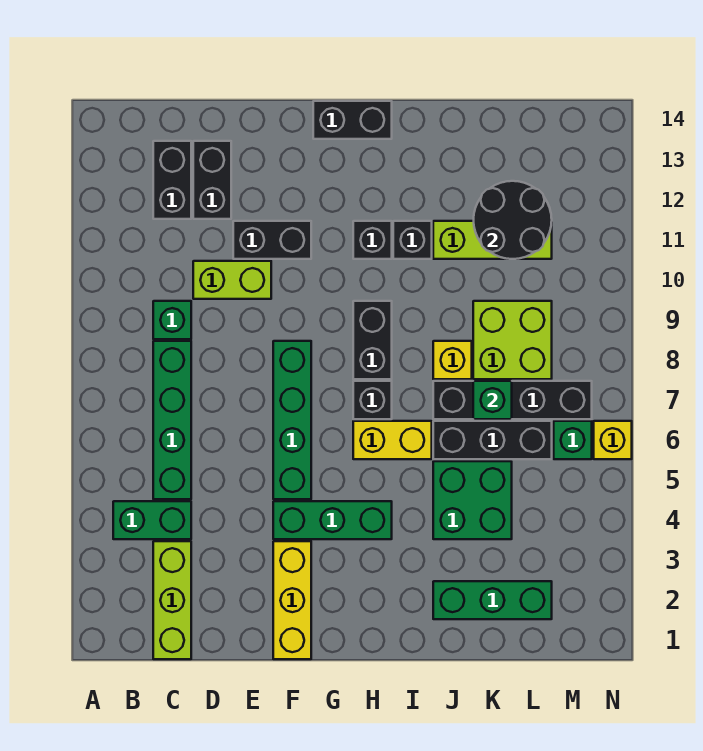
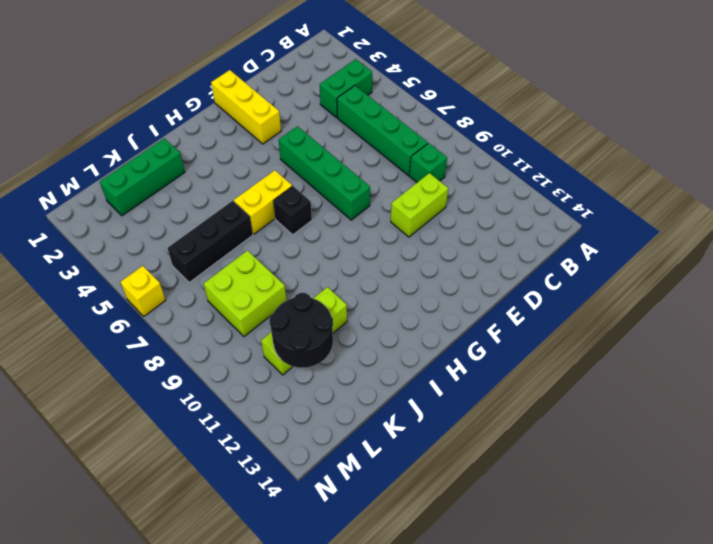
none -> lime 1x3 brick [153,541,191,659]
none -> black 1x2 brick [153,141,191,219]
none -> black 1x2 brick [193,141,231,219]

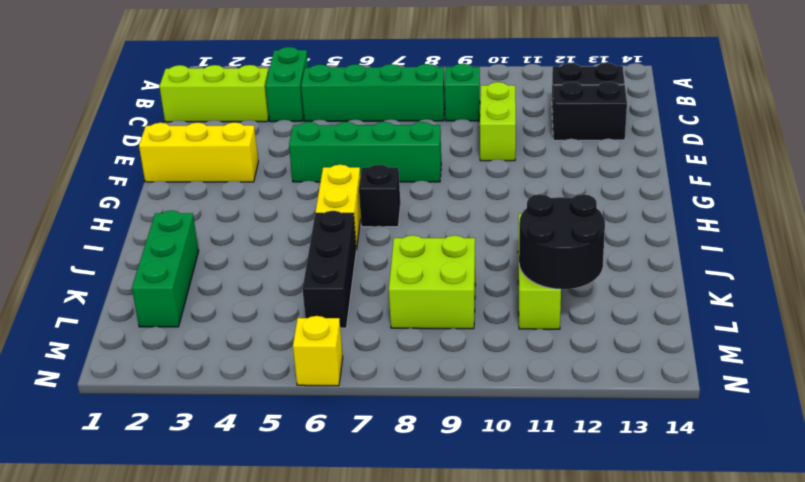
none -> black 1x2 brick [233,221,311,259]
none -> green 1x3 brick [273,501,392,539]
none -> black 1x2 brick [313,101,392,139]

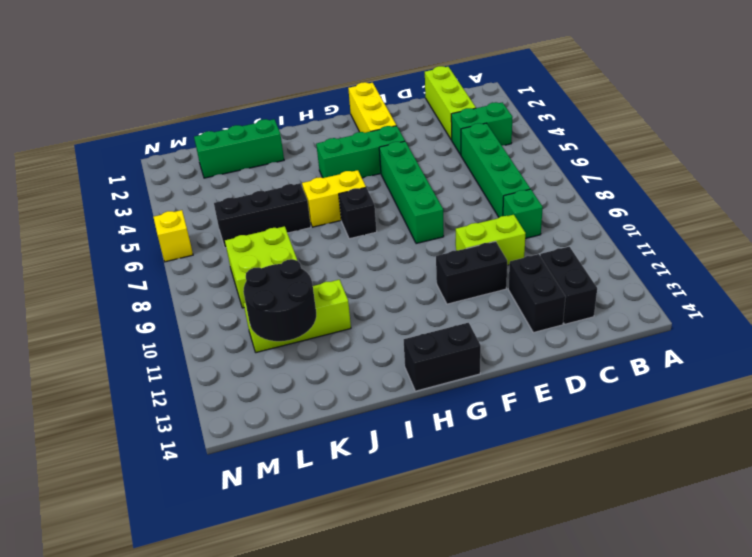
none -> black 1x2 brick [353,301,392,379]
none -> black 1x1 brick [353,221,392,259]
none -> black 1x1 brick [393,221,432,259]

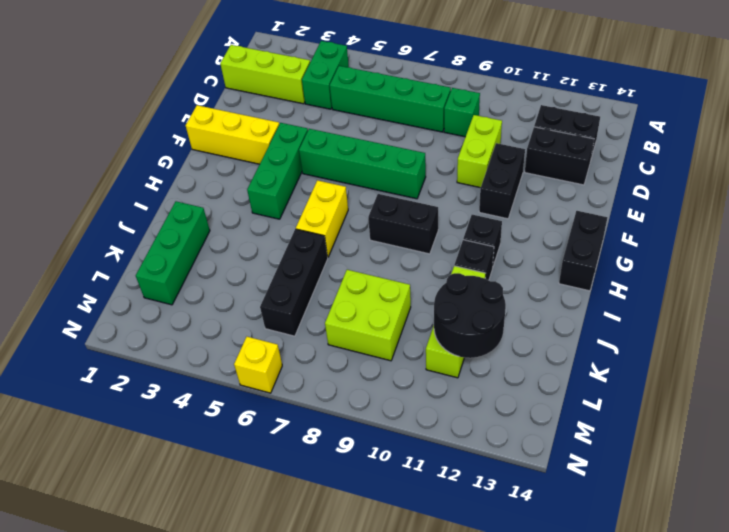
none -> black 1x1 brick [353,381,392,419]
none -> green 2x2 brick [433,461,512,539]
none -> black 1x4 brick [433,381,592,419]

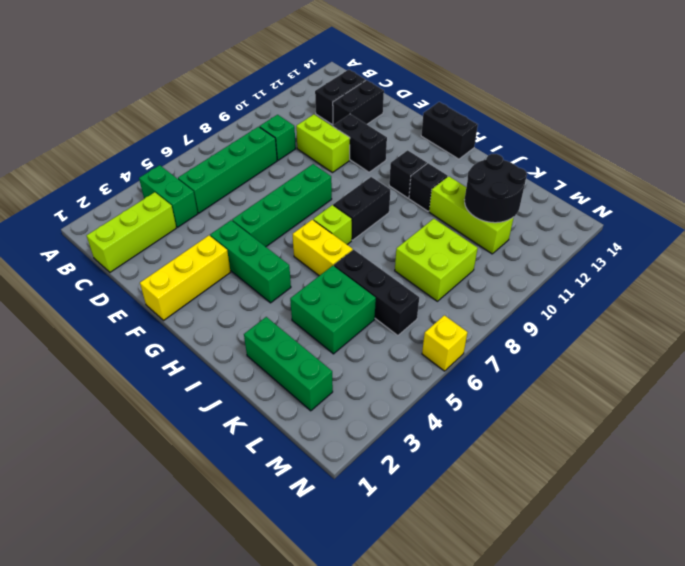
lime 1x1 brick [313,205,352,244] -> black 1x1 brick [353,381,392,419]
none -> black 1x4 brick [433,381,592,419]
none -> yellow 1x1 brick [433,341,472,379]
none -> green 1x1 brick [554,421,592,459]

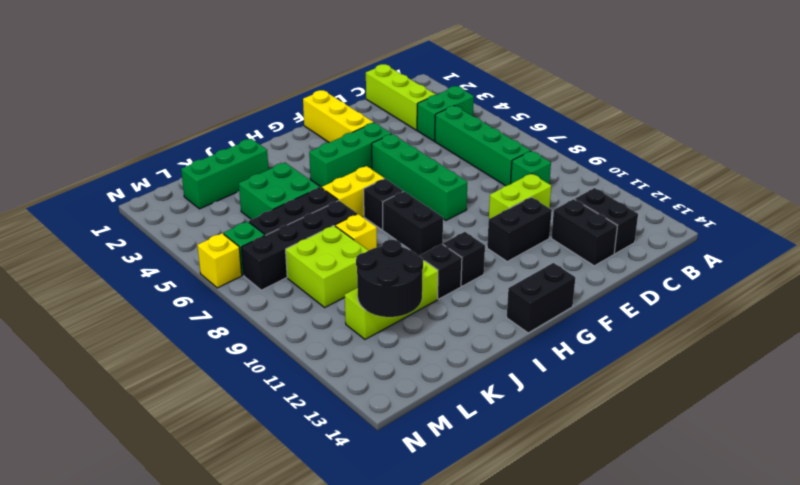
none -> green 1x1 brick [473,381,512,419]

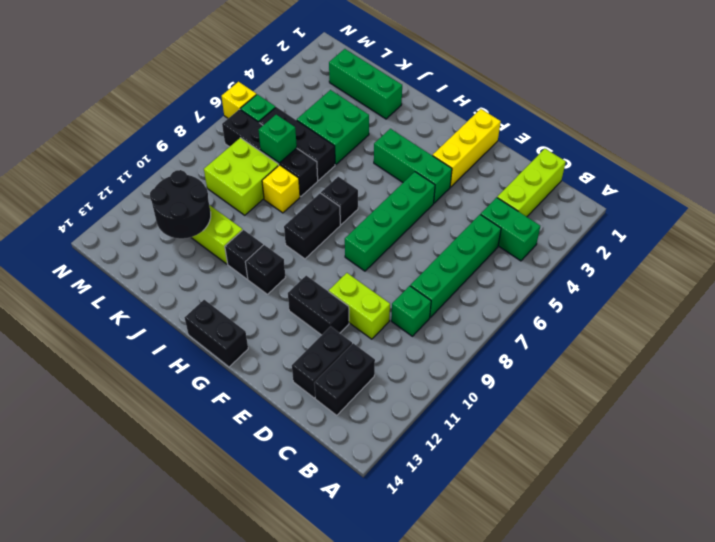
none -> yellow 1x2 brick [353,421,432,459]

